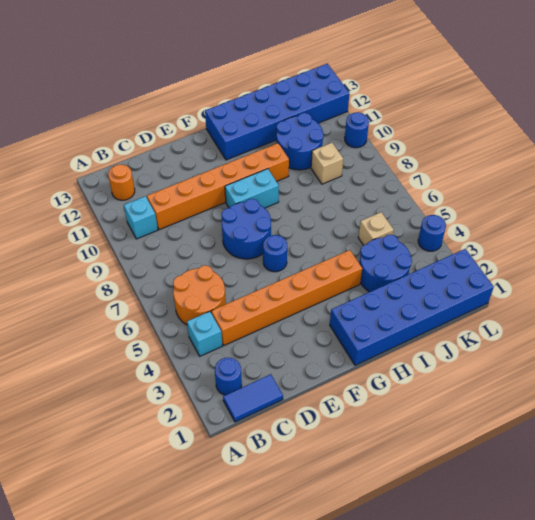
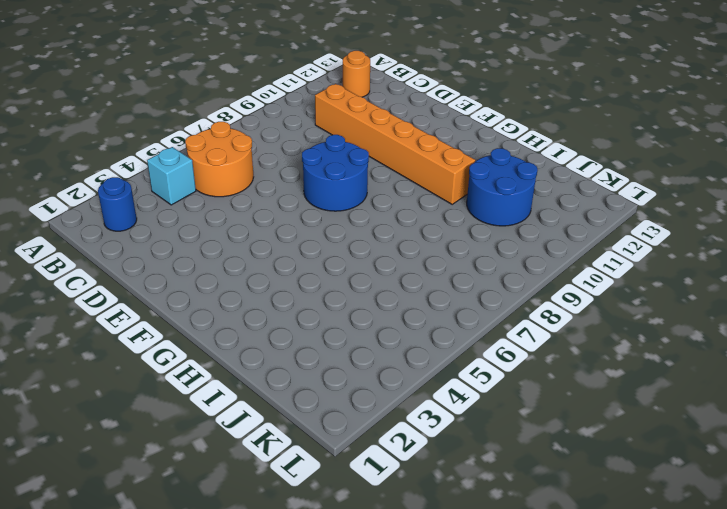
none -> blue 1x2 tile [223,374,283,422]
none -> cyan 1x1 brick [124,196,158,239]
none -> orange 1x6 brick [211,250,362,345]

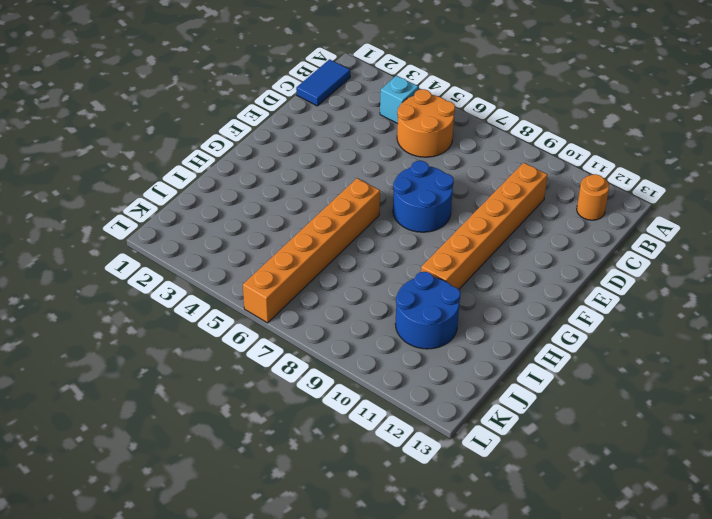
orange 1x6 brick [243,178,380,323] -> orange 1x6 brick moved to [211,250,362,345]
none -> blue 1x1 round brick [215,358,242,395]
none -> cyan 1x1 brick [124,196,158,239]
none -> blue 1x1 round brick [263,235,287,272]

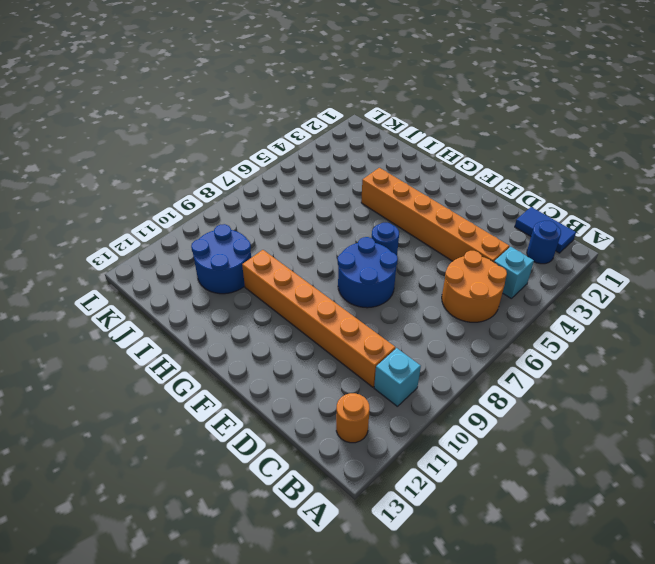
none -> cyan 1x2 brick [225,169,279,208]
none -> blue 2x6 brick [330,249,494,365]
none -> blue 2x6 brick [205,64,349,160]

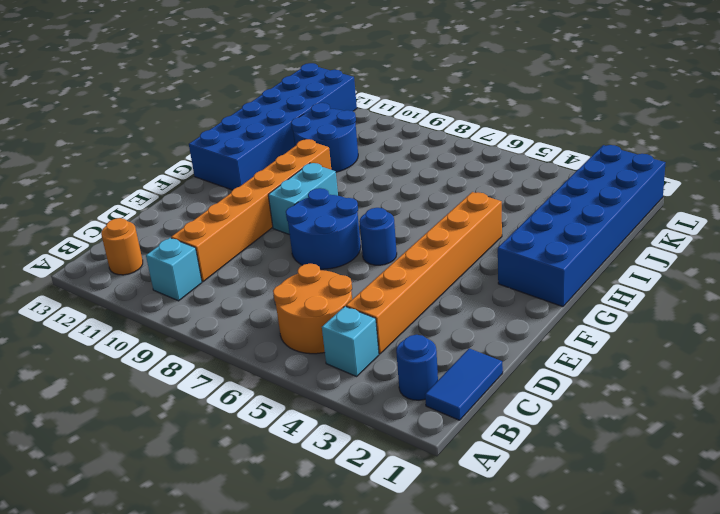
none -> blue 2x2 round brick [359,235,412,292]
none -> tan 1x1 brick [358,212,394,245]
none -> tan 1x1 brick [311,143,343,184]

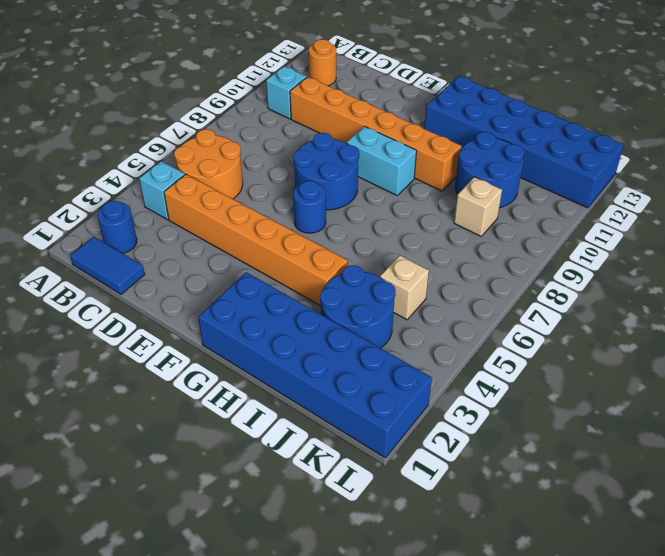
none -> blue 1x1 round brick [418,215,446,251]
none -> blue 1x1 round brick [345,112,369,148]

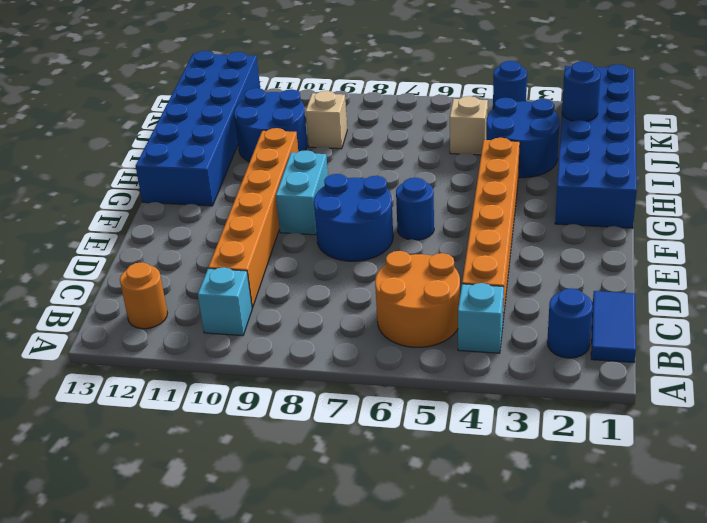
blue 1x1 round brick [562,61,601,121] -> blue 1x1 round brick moved to [345,112,369,148]

